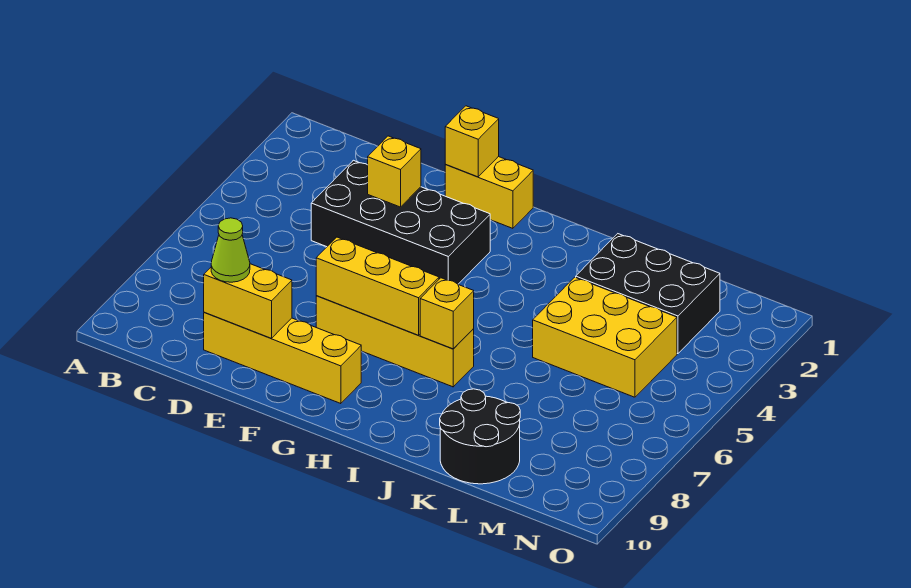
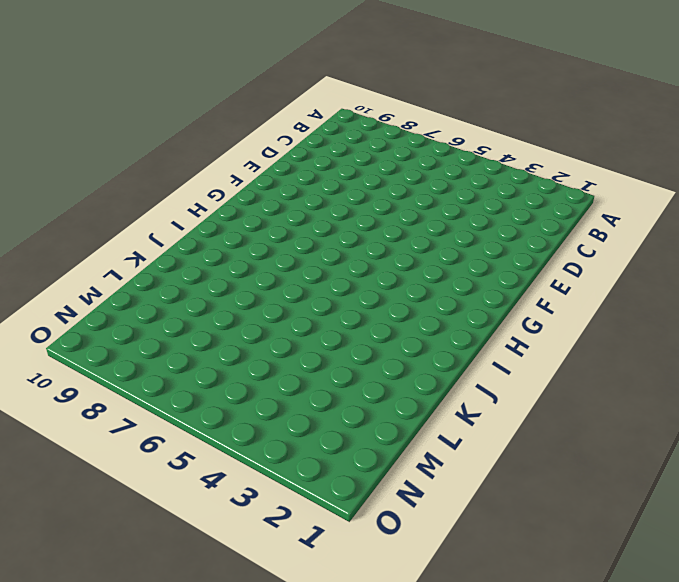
none -> black 2x4 brick [311,160,490,284]
none -> yellow 1x4 brick [204,312,361,404]
none -> yellow 1x2 brick [445,157,533,228]

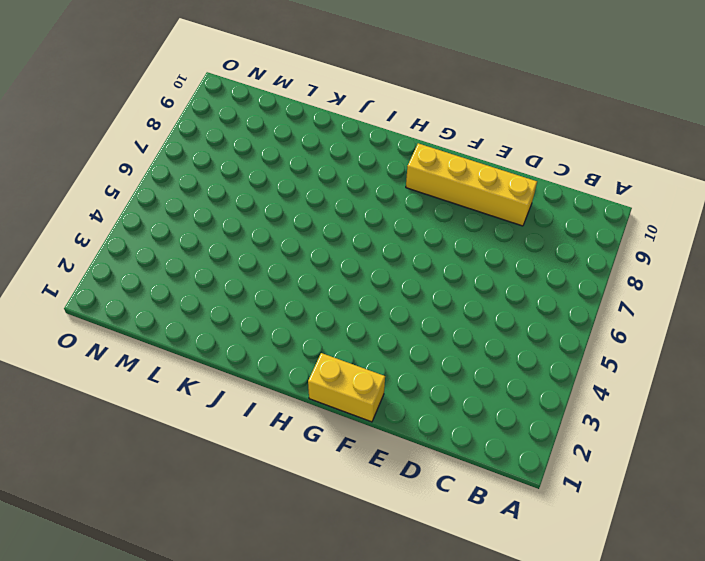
none -> black 2x4 brick [311,160,490,284]
none -> yellow 1x4 brick [316,296,474,387]
none -> black 2x3 brick [576,234,720,354]

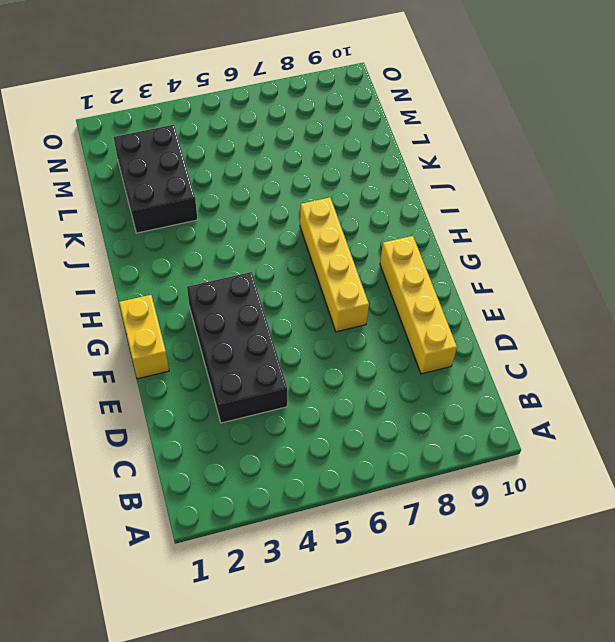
none -> yellow 2x3 brick [533,277,677,397]
none -> black 2x2 round brick [440,389,520,484]
none -> yellow 1x2 brick [204,264,292,338]

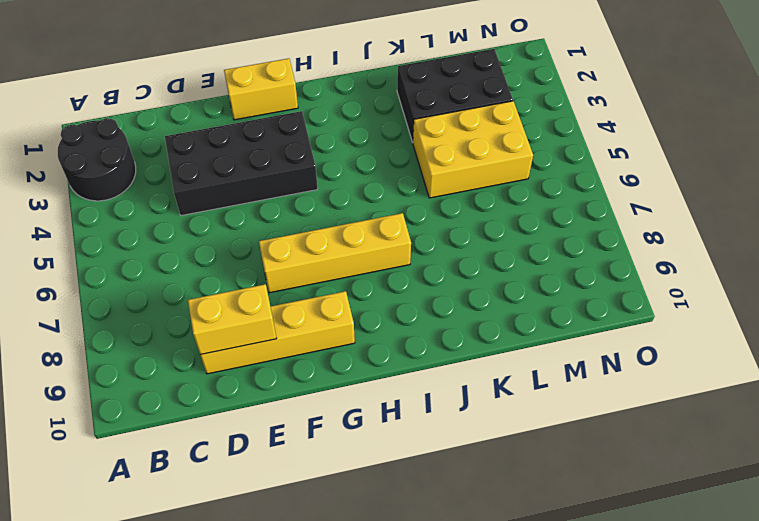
black 2x2 round brick [58,118,136,201] -> black 2x2 round brick moved to [440,389,520,484]
none -> yellow 1x1 brick [368,136,421,207]
none -> yellow 1x1 brick [445,106,499,177]
none -> yellow 1x3 brick [316,237,439,335]

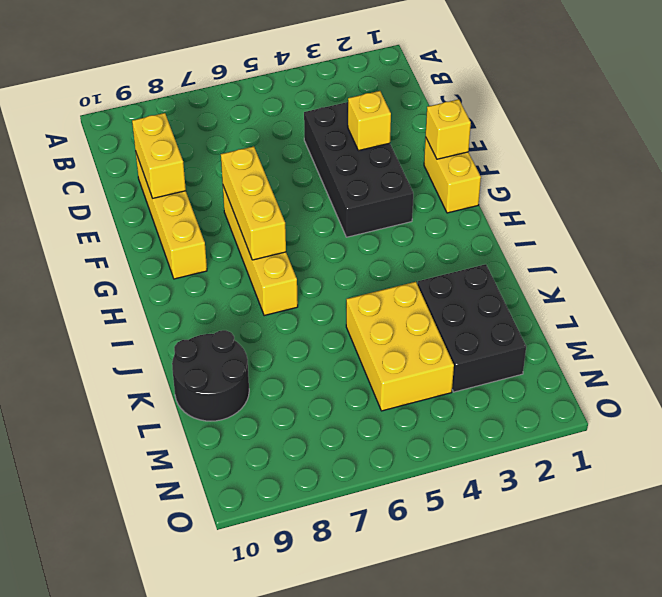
none -> yellow 1x1 brick [420,278,474,349]
none -> lime 1x1 cone [211,218,250,282]

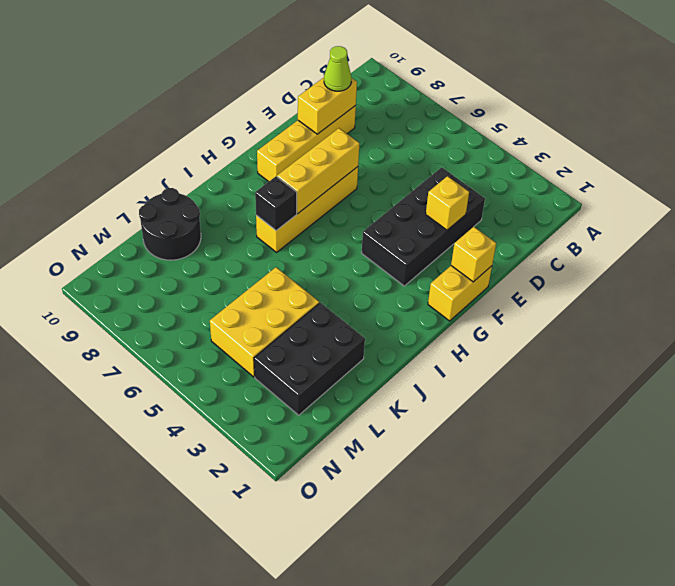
black 1x1 brick [255,177,297,231] -> yellow 1x1 brick [420,278,474,349]

